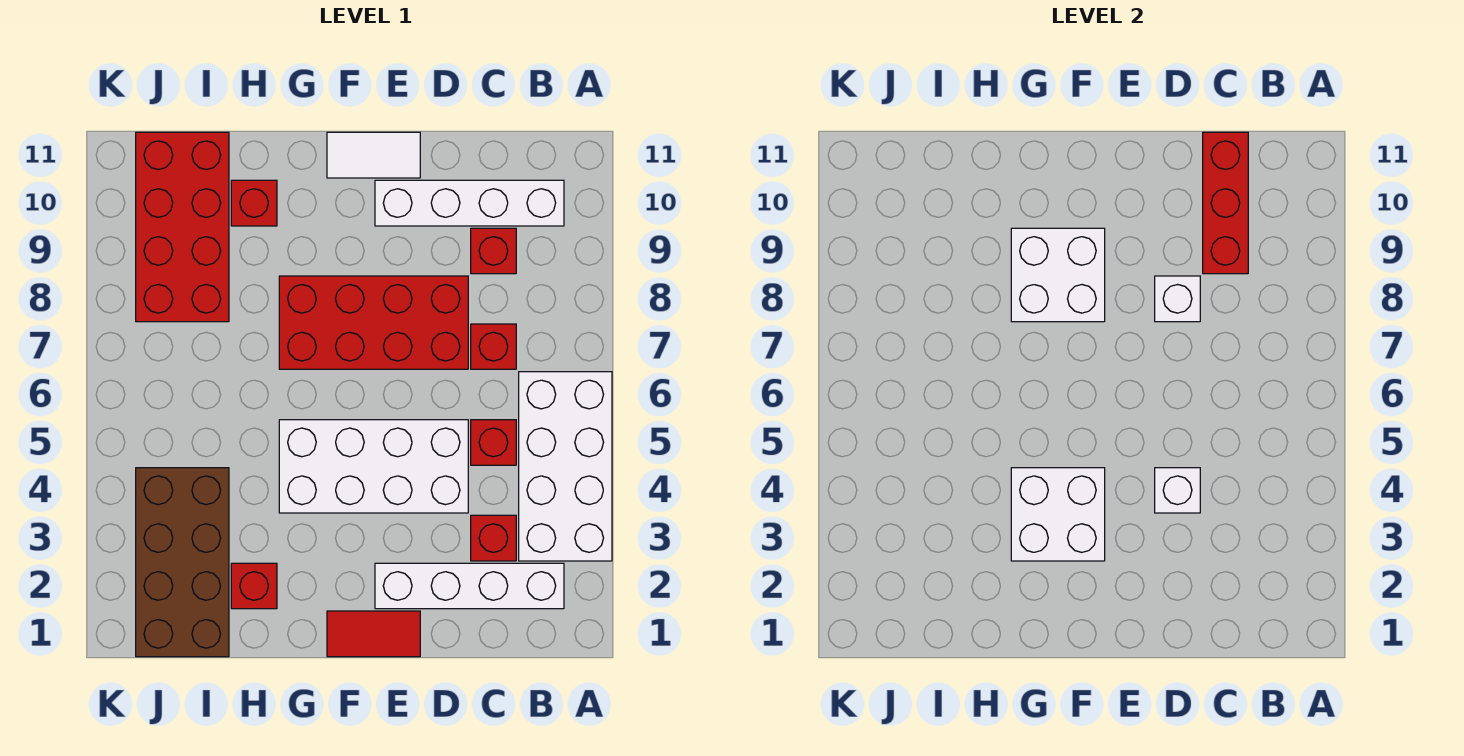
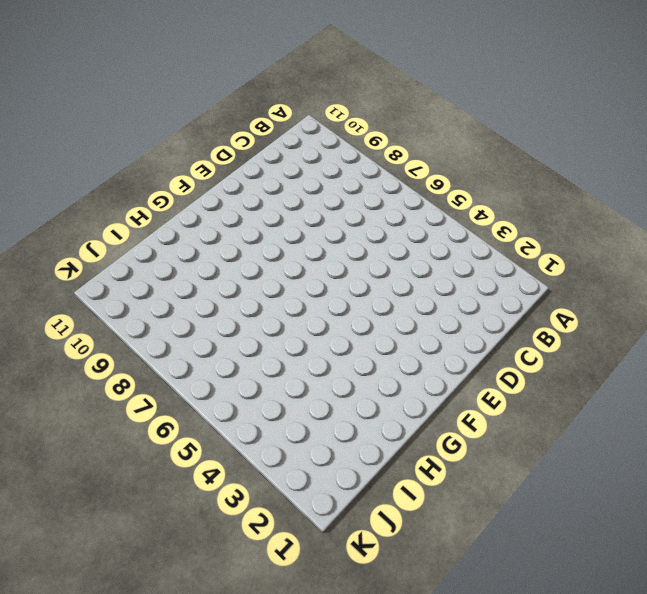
none -> white 2x4 brick [519,372,612,561]
none -> white 1x4 brick [375,563,564,609]
none -> white 1x4 brick [375,180,564,226]

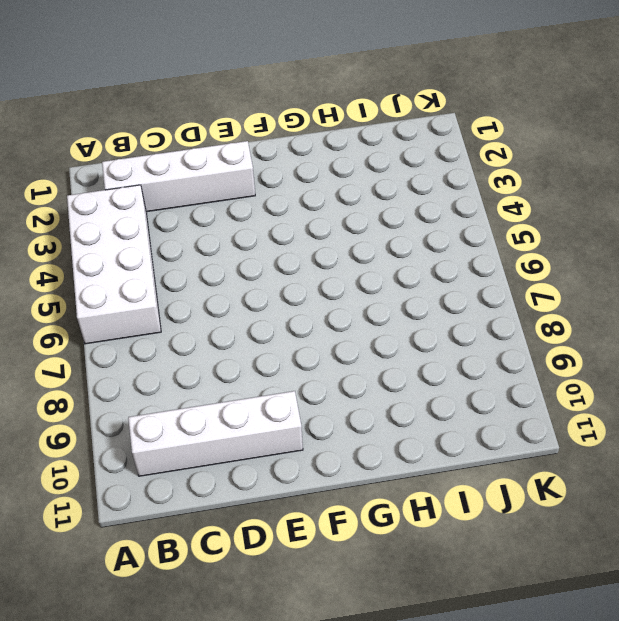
none -> red 1x1 brick [471,515,516,561]
none -> red 1x1 brick [471,420,516,465]
none -> red 1x1 brick [471,324,516,369]

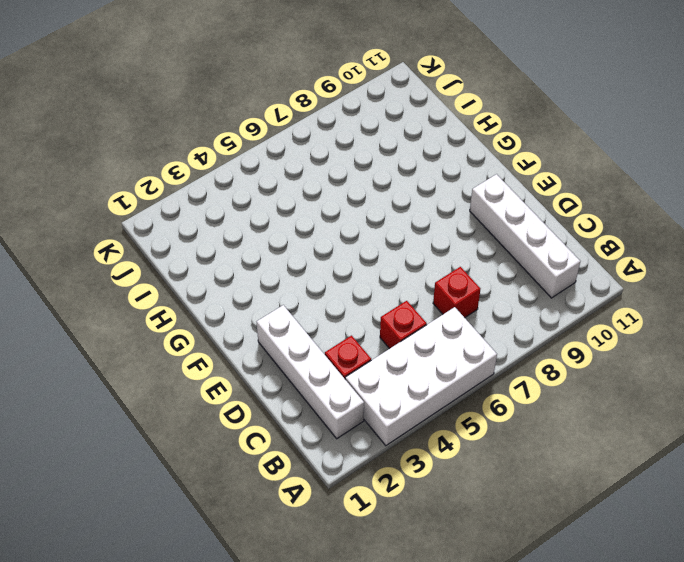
none -> red 1x1 brick [471,228,516,274]
none -> white 2x4 brick [279,420,468,513]
none -> red 2x4 brick [279,276,468,369]

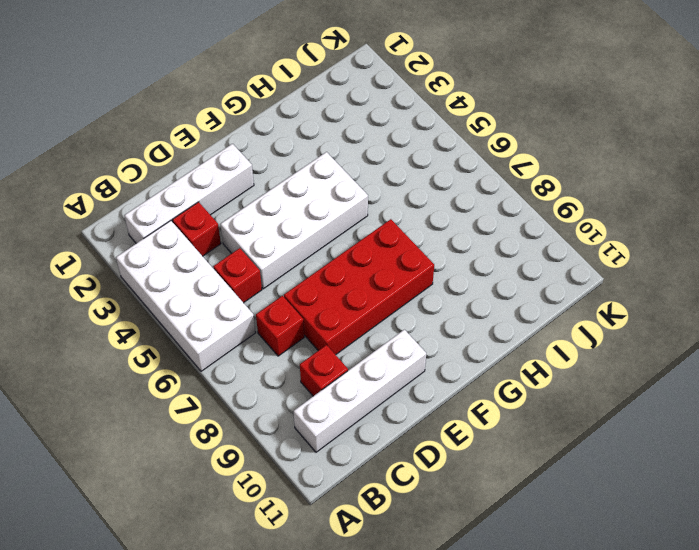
none -> red 1x2 tile [327,611,420,657]
none -> white 1x2 tile [327,132,420,178]
none -> red 1x1 brick [231,563,277,609]

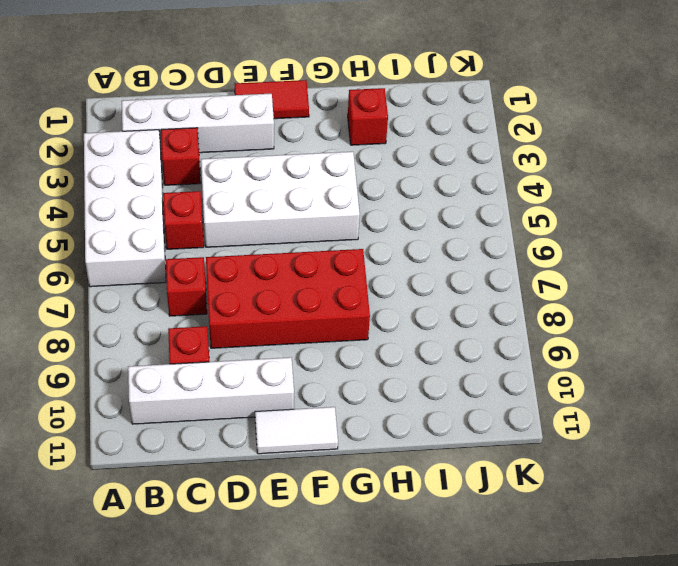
none -> red 1x1 brick [231,180,277,226]
none -> brown 2x4 brick [136,468,229,657]
none -> red 2x4 brick [136,132,229,322]

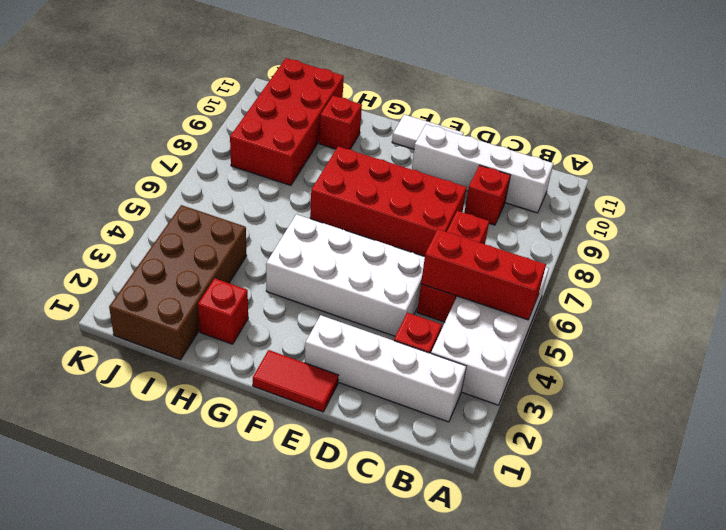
red 1x3 brick [421,229,546,320] -> red 1x3 brick turned to [1203,132,1248,274]
none -> white 1x1 brick [1155,468,1200,513]
none -> white 1x1 brick [1155,276,1200,322]
none -> white 2x2 brick [1011,468,1105,561]

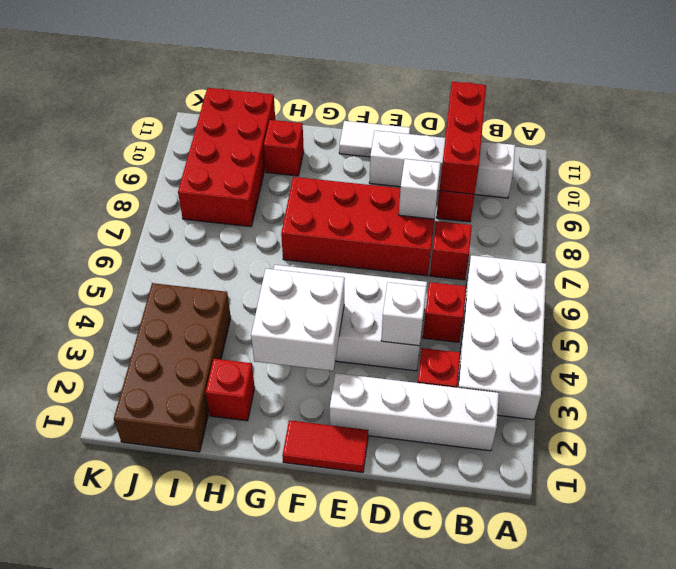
none -> white 2x2 brick [1011,228,1105,322]

